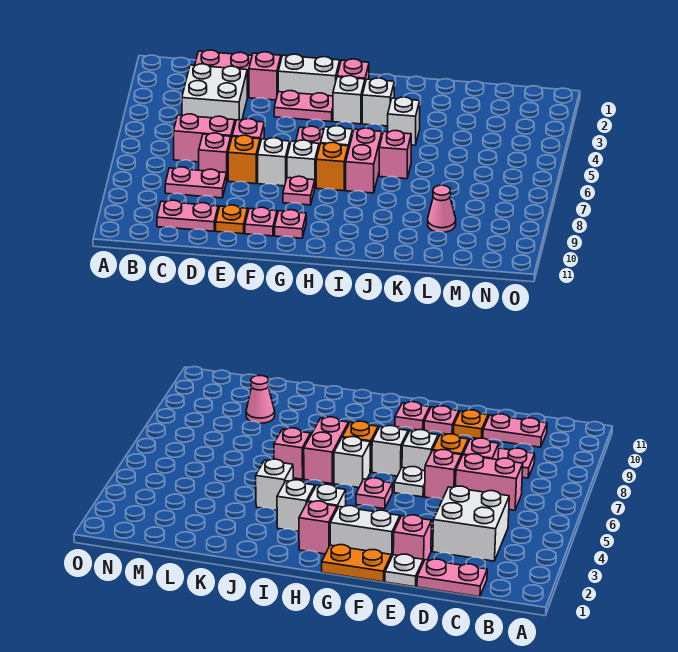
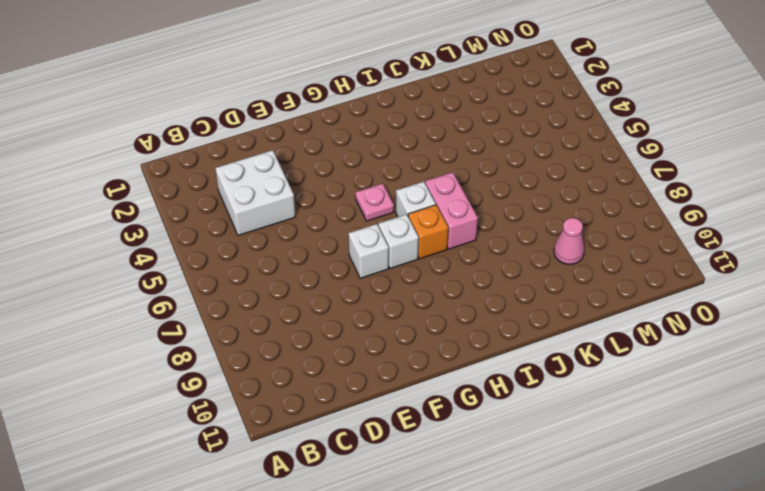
none -> pink 1x2 plate [195,50,252,81]
none -> pink 1x2 brick [174,114,235,162]
none -> pink 1x2 plate [165,167,227,198]
none -> pink 1x2 plate [157,200,218,231]

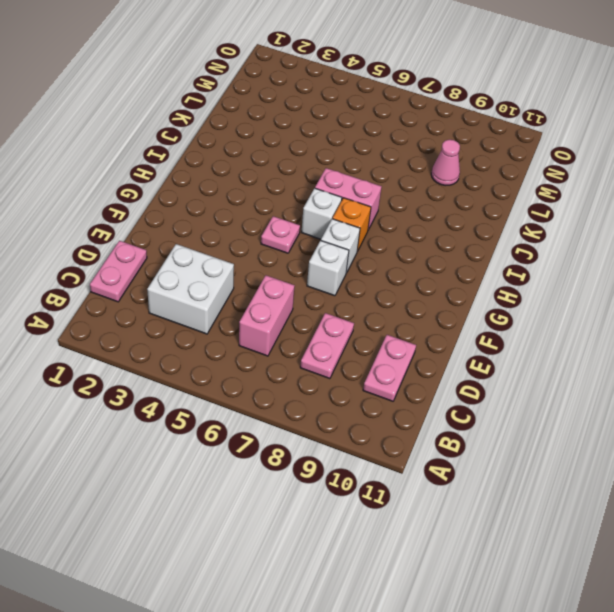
none -> pink 1x1 brick [199,133,231,178]
none -> white 1x1 plate [385,554,423,587]
none -> pink 1x1 brick [249,52,281,100]
none -> pink 1x1 brick [232,119,264,143]

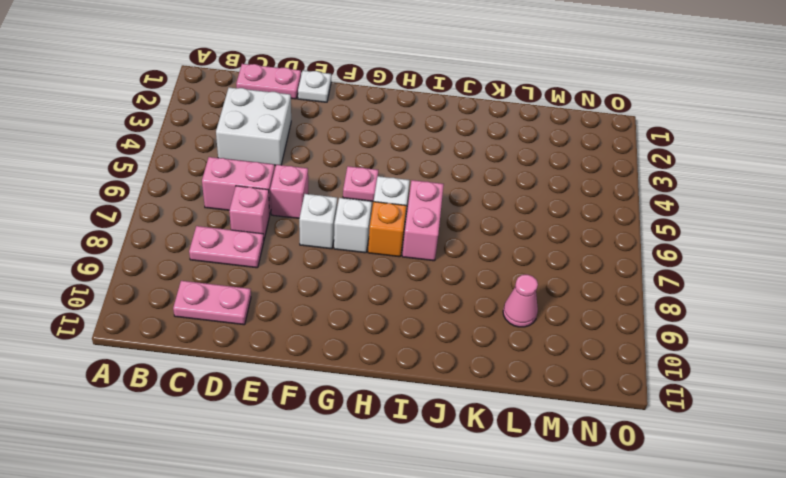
none -> pink 1x1 brick [249,52,281,100]
none -> orange 1x1 brick [228,135,260,184]
none -> orange 1x1 plate [216,205,248,234]
none -> orange 1x2 plate [322,545,391,582]

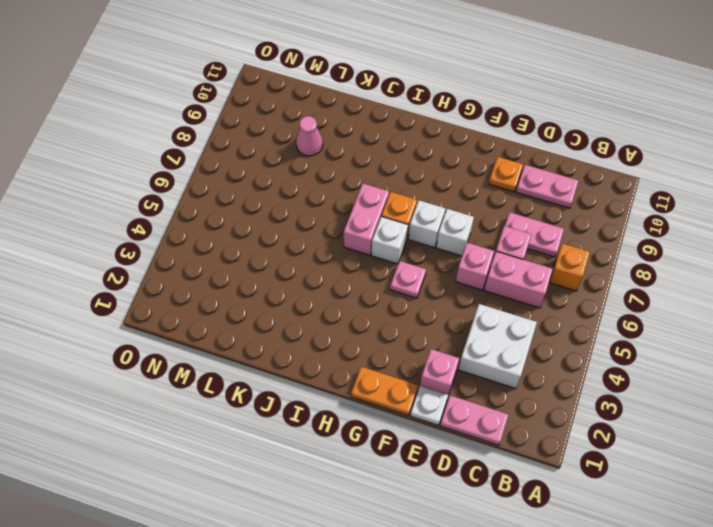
orange 1x1 brick [549,243,590,291] -> orange 1x1 brick moved to [228,135,260,184]
none -> white 1x2 brick [278,54,340,96]
none -> pink 1x2 plate [274,91,333,122]
none -> white 1x1 plate [394,467,425,497]
none -> pink 1x1 plate [245,207,277,236]

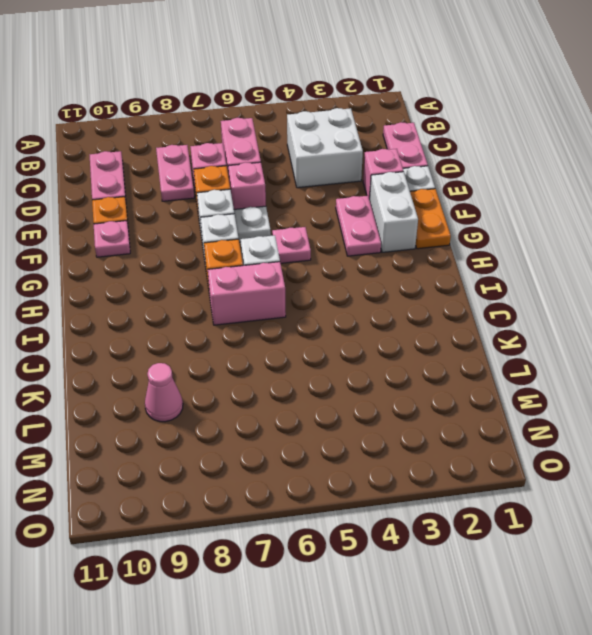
none -> pink 1x1 plate [283,176,315,205]
none -> pink 1x1 plate [275,210,306,238]
none -> pink 1x1 brick [337,59,369,82]
none -> white 1x1 brick [333,76,365,124]

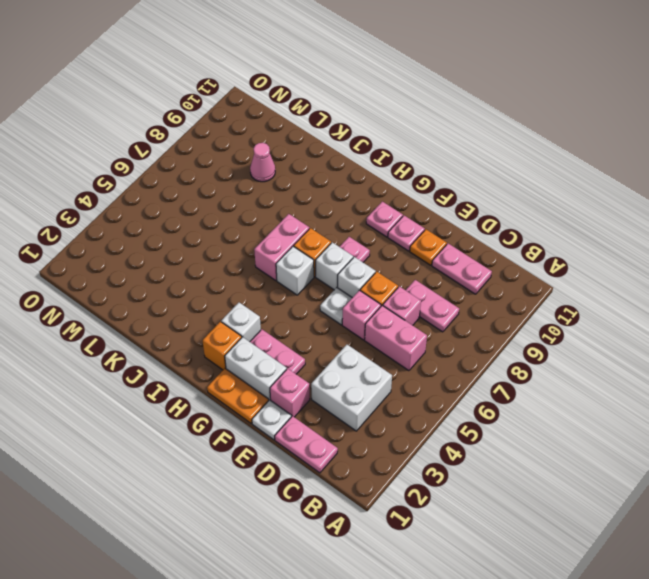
orange 1x1 brick [203,322,242,370] -> pink 1x1 brick [337,59,369,82]
none -> pink 1x1 plate [296,126,324,147]
none -> white 1x1 brick [362,78,394,126]
none -> white 1x1 brick [388,97,420,145]
none -> pink 1x1 brick [379,131,411,179]

